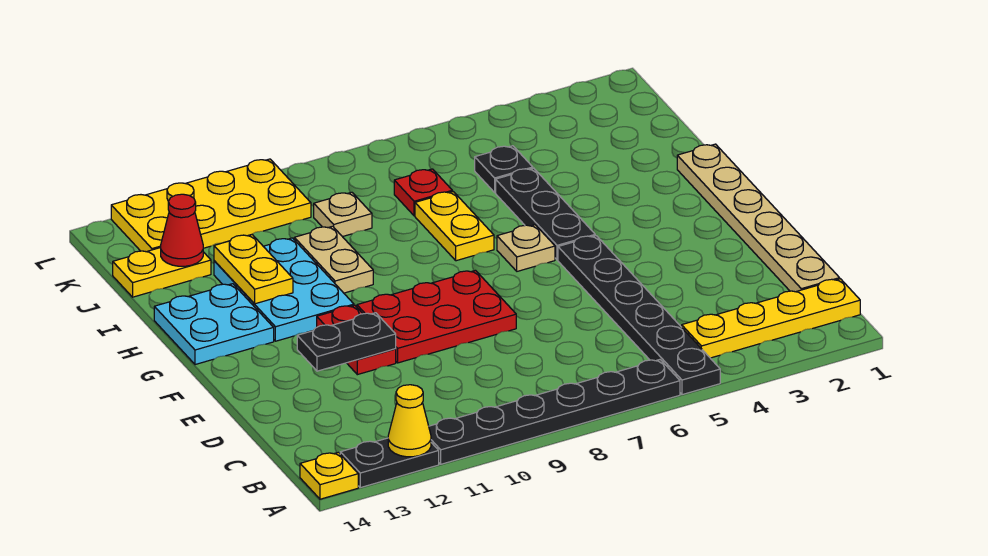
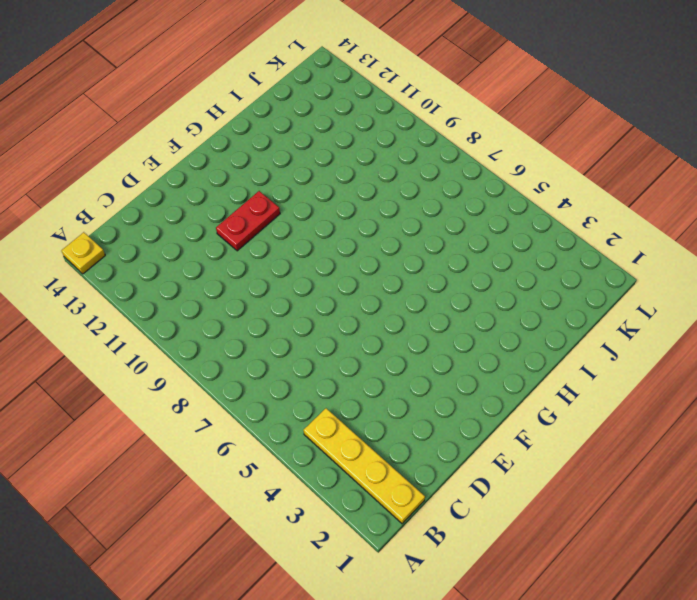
none -> black 1x6 plate [558,236,720,395]
none -> black 1x6 plate [429,360,680,464]
none -> black 1x2 plate [340,438,439,488]

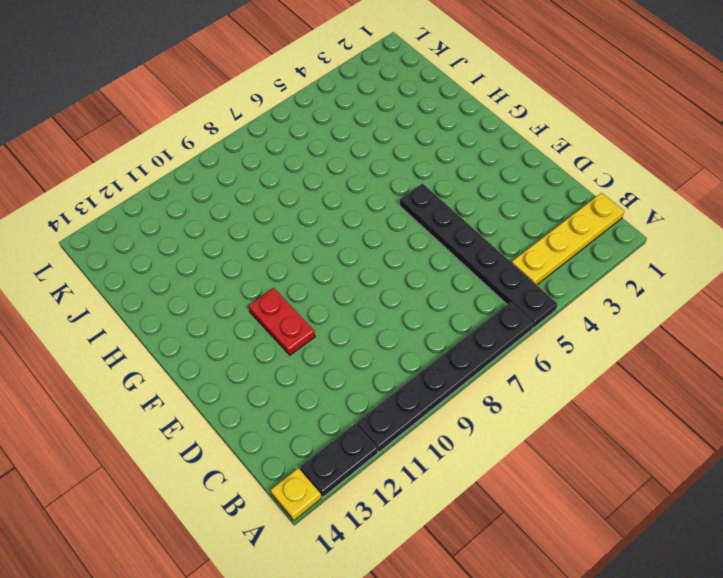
none -> tan 1x6 plate [677,144,840,292]
none -> red 2x3 plate [357,270,516,363]
none -> black 1x3 plate [496,168,595,260]

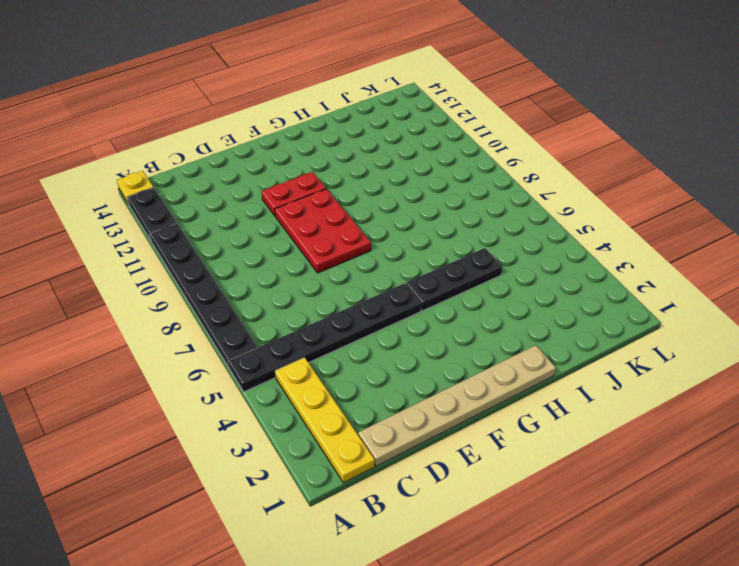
none -> tan 1x1 plate [497,225,555,271]
none -> cyan 2x3 plate [214,238,354,341]
none -> cyan 2x2 plate [154,284,274,365]

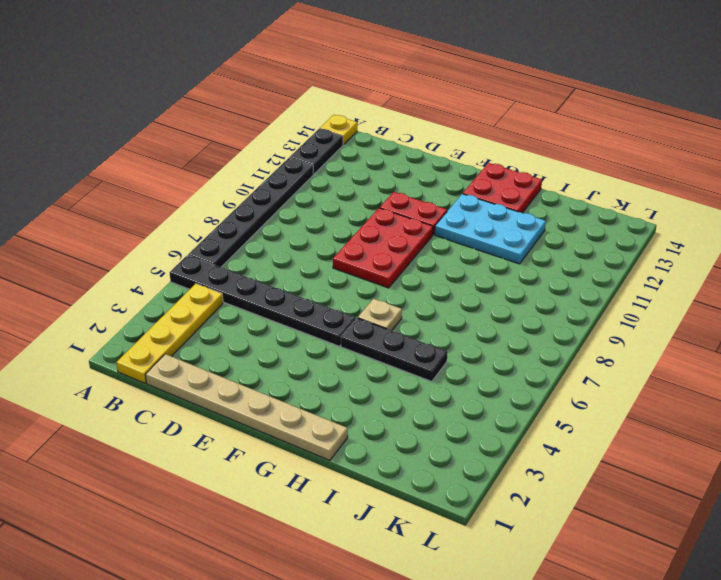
red 2x2 plate [463,163,542,213] -> cyan 2x2 plate [154,284,274,365]
none -> yellow 1x2 plate [415,192,494,261]
none -> tan 1x2 plate [294,226,373,293]
none -> black 1x1 plate [475,146,533,192]

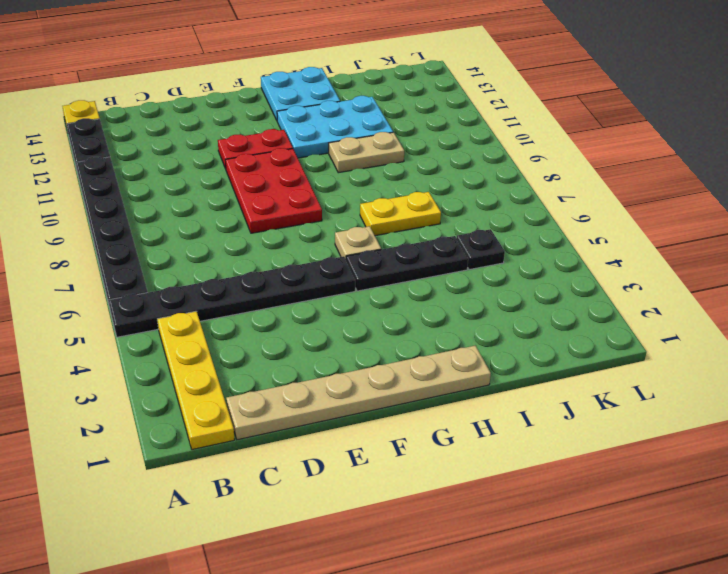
none -> red 1x1 plate [394,169,452,216]
none -> tan 1x1 plate [314,192,372,237]
none -> yellow 1x2 plate [113,248,211,297]

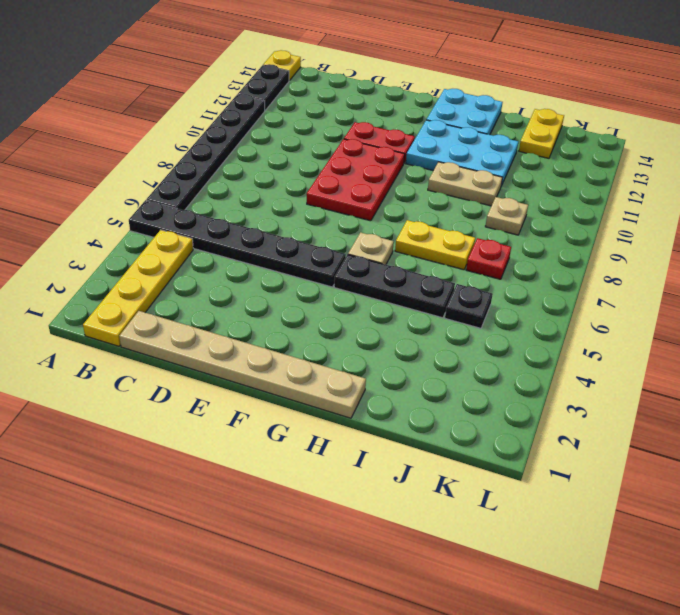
none -> yellow 2x4 plate [111,159,311,252]
none -> yellow 1x1 cone [388,385,431,457]
none -> black 1x2 plate [297,313,396,371]

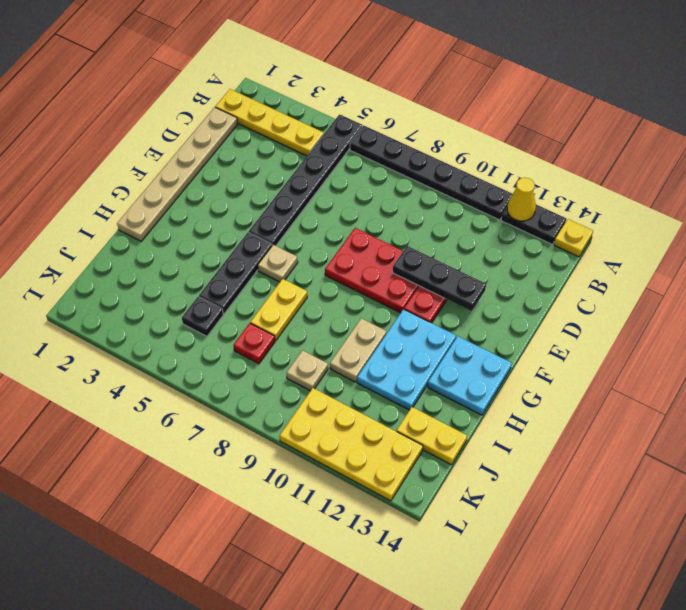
black 1x3 plate [393,246,486,311] -> black 1x2 plate [297,313,396,371]
none -> yellow 1x2 plate [214,235,293,304]
none -> red 1x1 cone [161,194,203,266]

